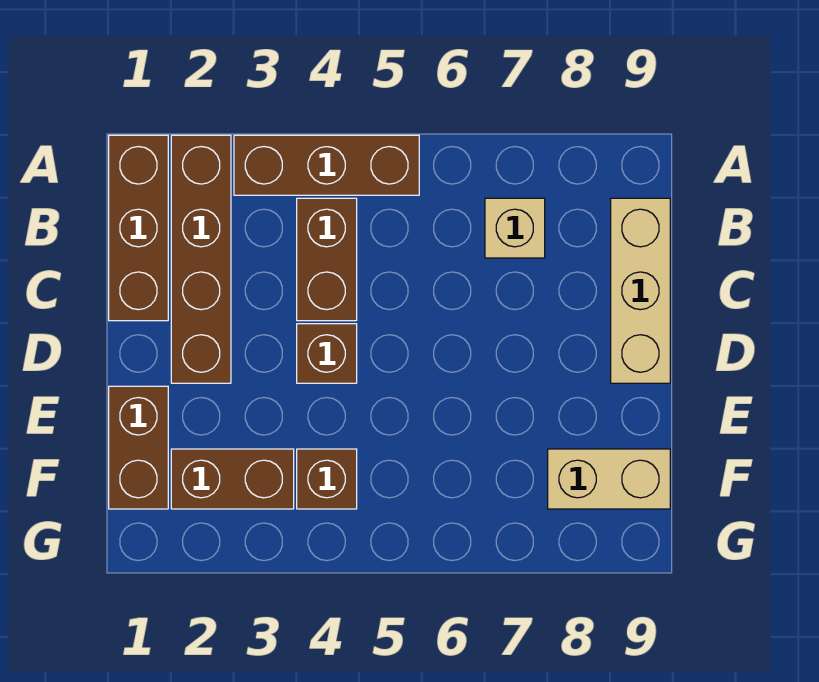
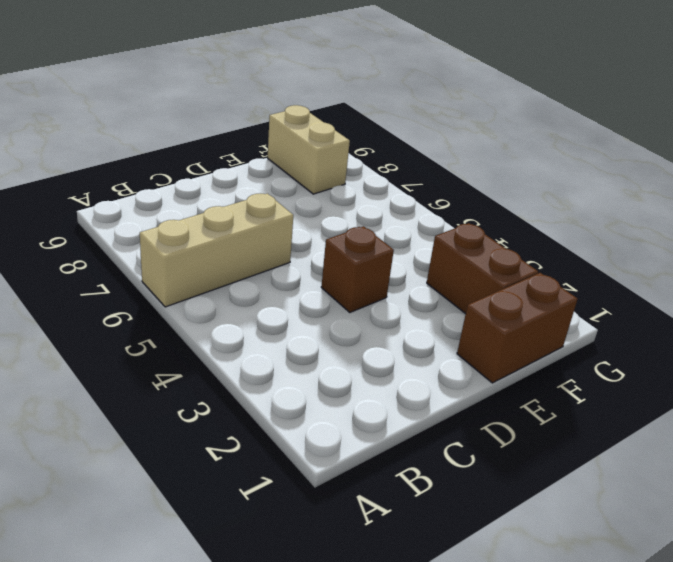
tan 1x3 brick [140,194,293,307] -> tan 1x3 brick moved to [611,198,670,383]
none -> brown 1x3 brick [109,135,168,321]
none -> brown 1x4 brick [171,135,231,383]

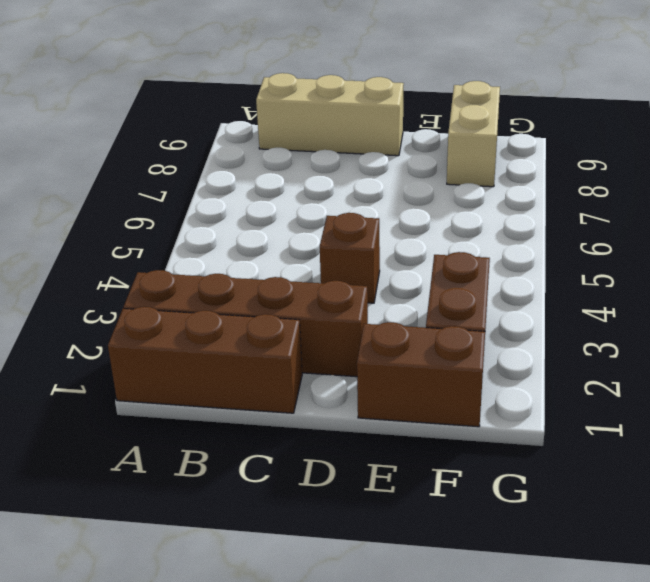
none -> brown 1x3 brick [234,135,419,195]
none -> brown 1x2 brick [297,198,357,321]

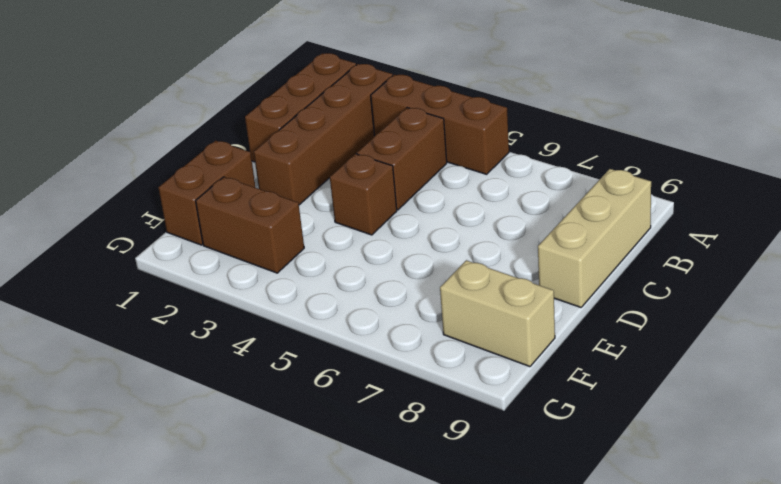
none -> tan 1x1 brick [485,198,545,258]
none -> brown 1x1 brick [297,449,357,509]

